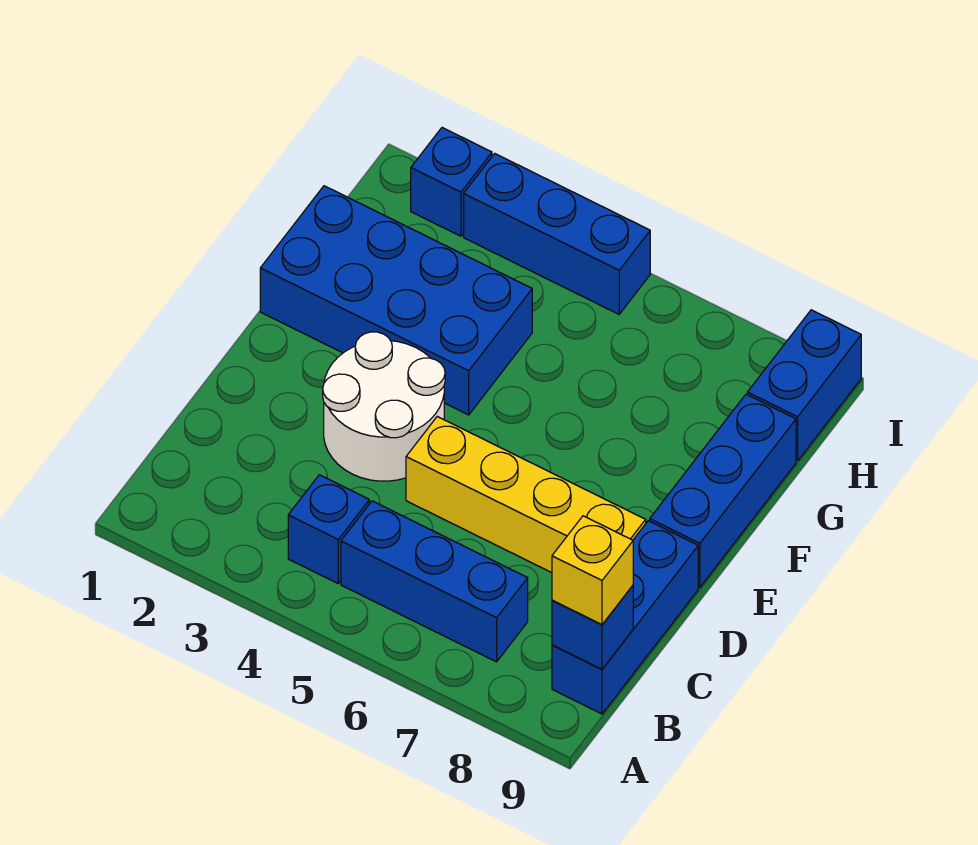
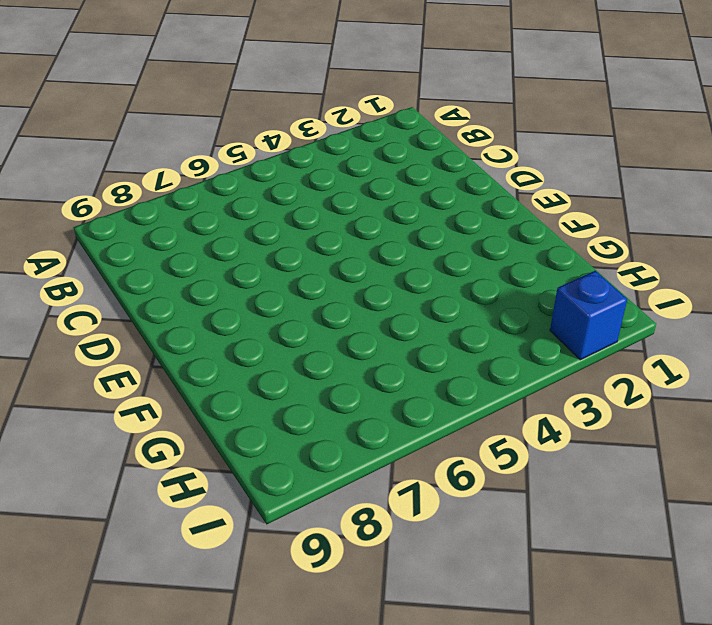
none -> blue 1x1 brick [288,475,369,583]
none -> blue 1x3 brick [341,501,528,662]
none -> blue 1x3 brick [552,521,698,714]

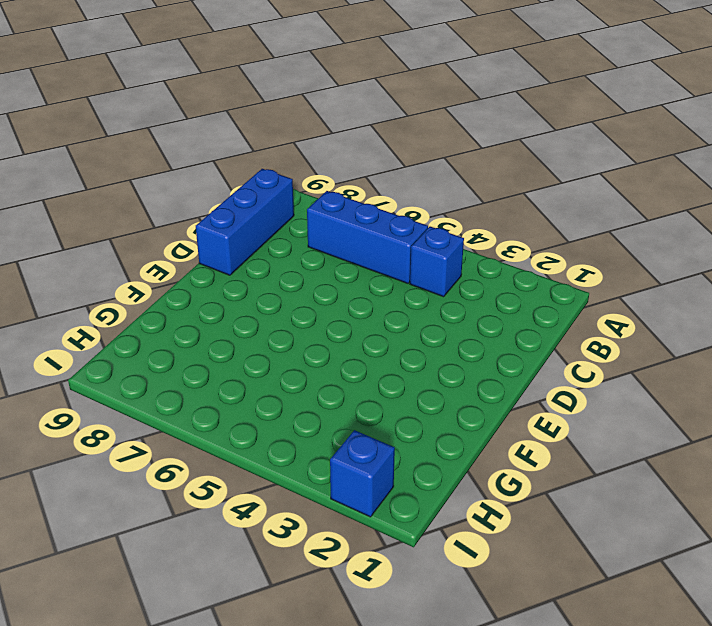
none -> white 2x2 round brick [323,332,445,481]
none -> yellow 1x4 brick [406,417,646,573]
none -> blue 1x3 brick [650,394,796,587]

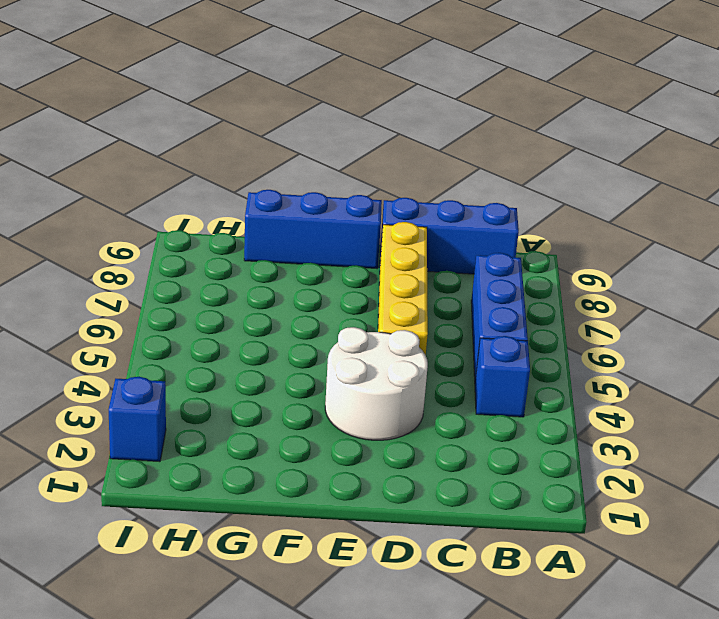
none -> blue 2x4 brick [260,186,532,415]
none -> blue 1x2 brick [747,310,861,461]
none -> blue 1x3 brick [464,154,650,314]

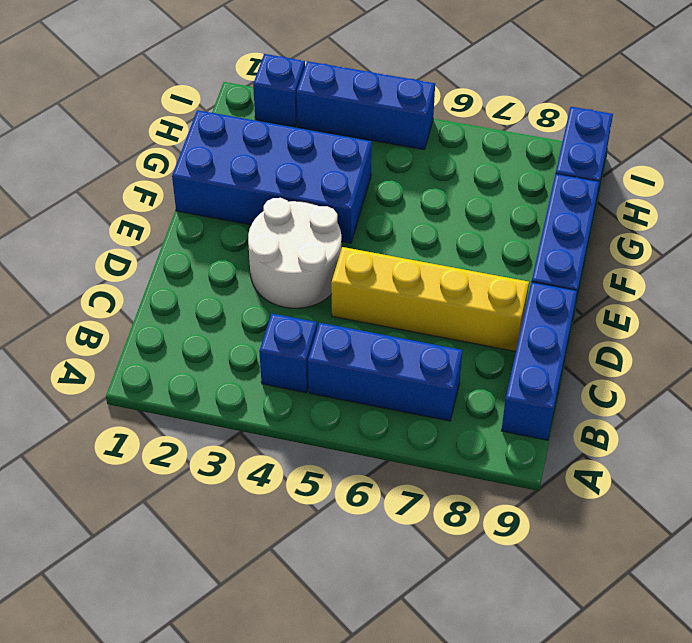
none -> blue 1x1 brick [552,586,633,669]
none -> yellow 1x1 brick [552,516,633,625]

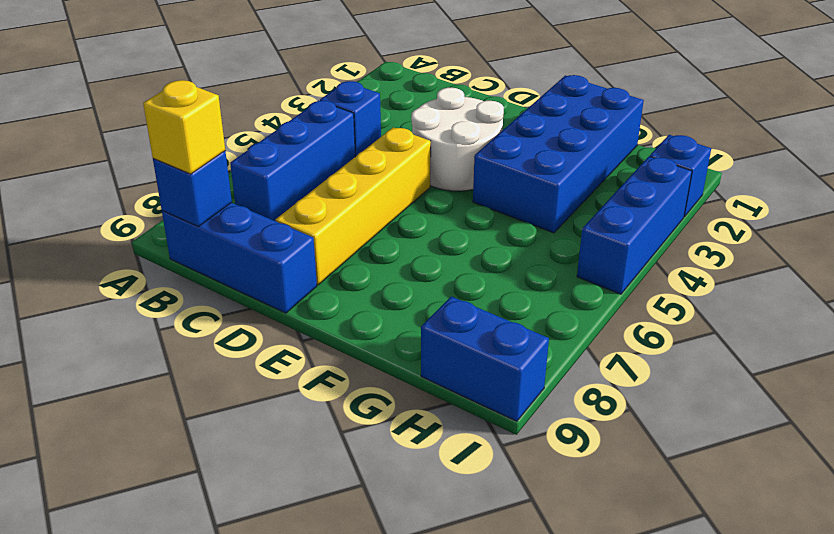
none -> blue 1x3 brick [650,394,796,587]

